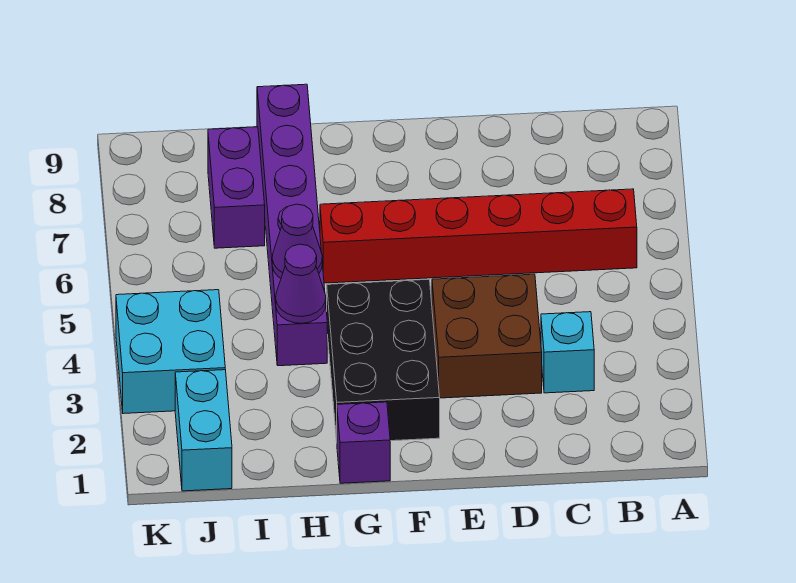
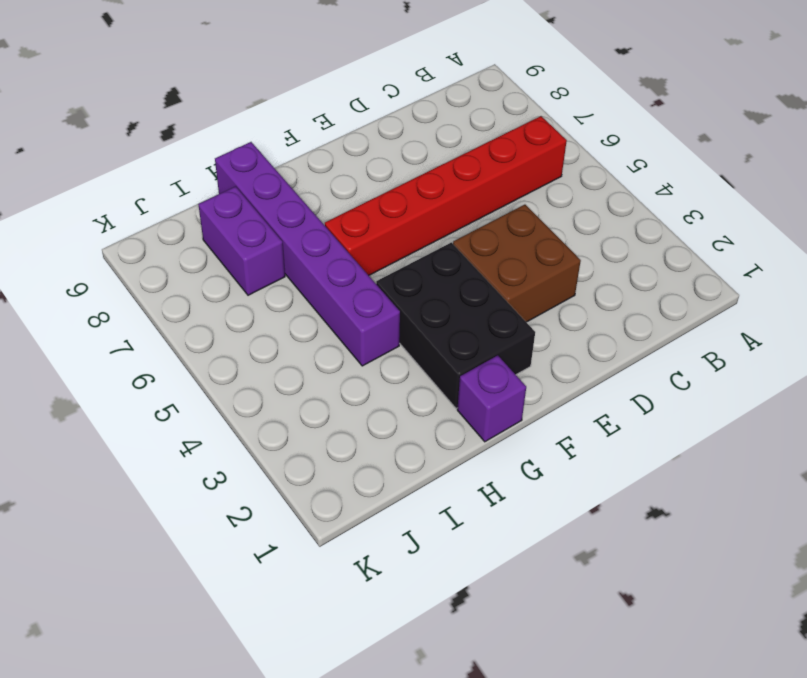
none -> cyan 1x1 brick [541,312,594,393]
none -> cyan 1x2 brick [175,370,232,491]

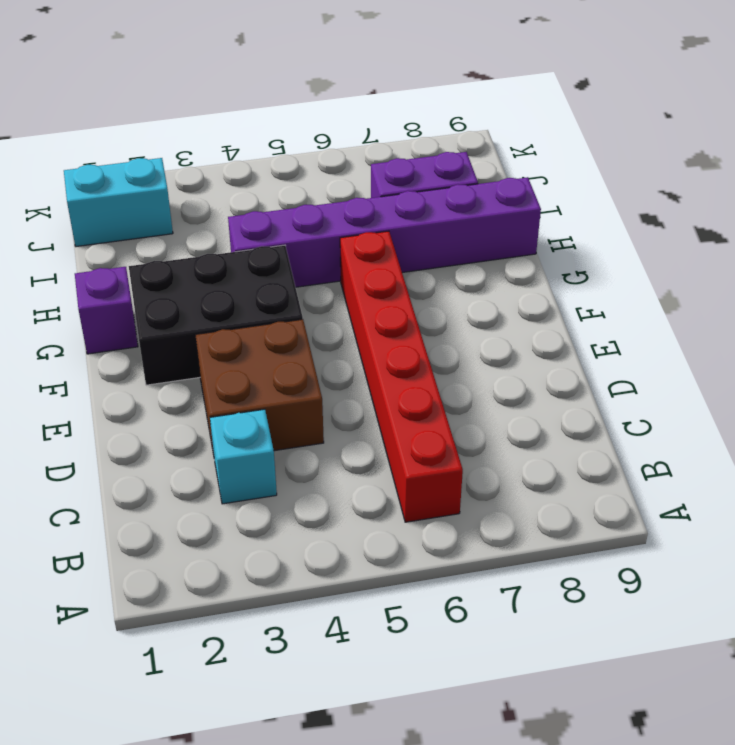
none -> cyan 2x2 brick [116,290,225,414]
none -> purple 1x1 cone [276,244,326,323]

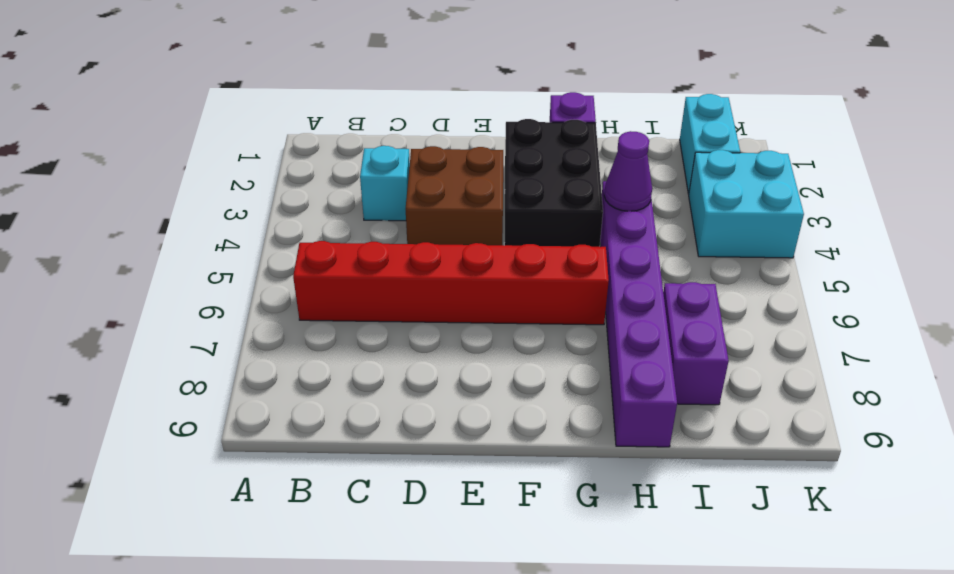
none -> purple 1x1 cone [272,204,322,278]

